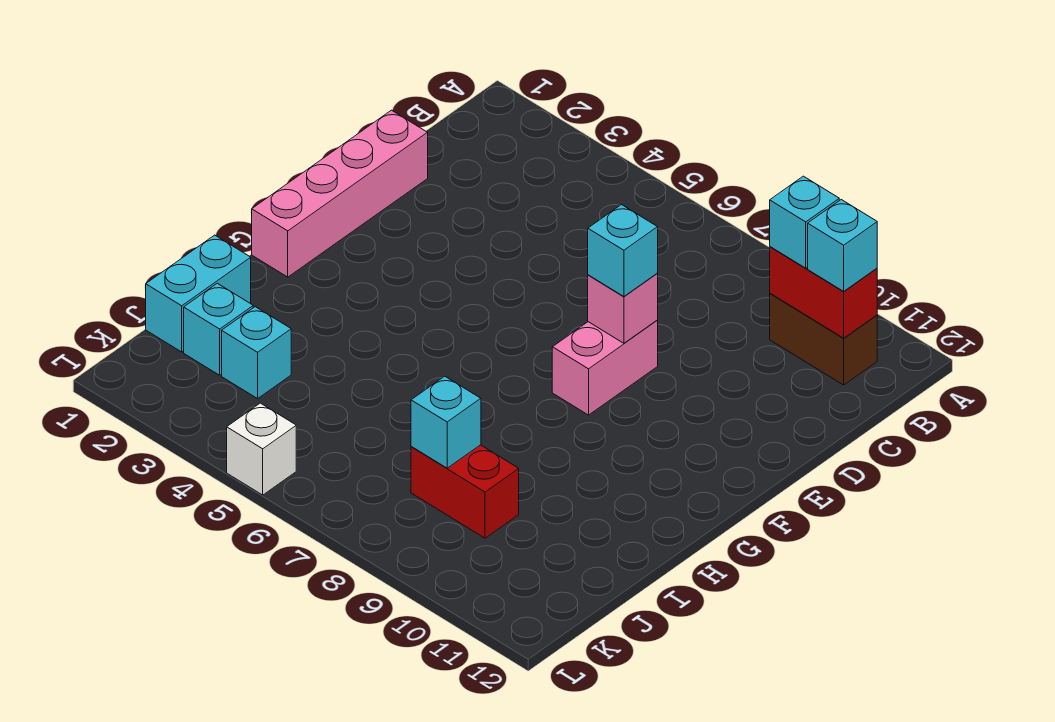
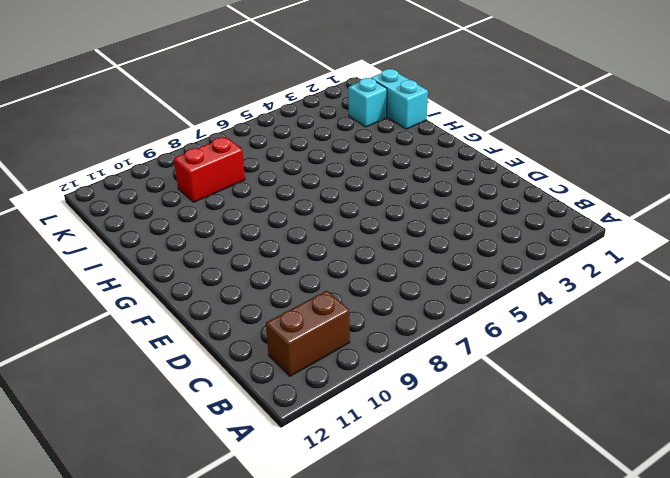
none -> pink 1x4 brick [252,110,428,277]
none -> pink 1x2 brick [552,321,658,415]
none -> cyan 1x1 brick [222,307,291,399]

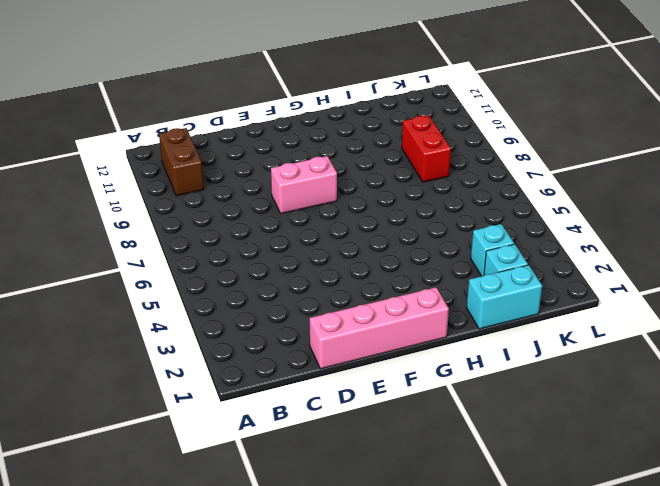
none -> white 1x1 brick [227,403,296,495]
none -> red 1x2 brick [770,247,877,338]
none -> pink 1x1 brick [588,274,658,343]

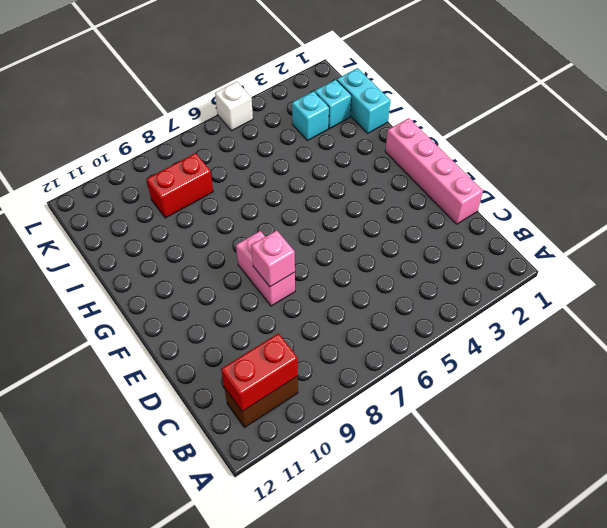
none -> cyan 1x1 brick [411,376,481,468]
none -> cyan 1x1 brick [770,176,839,268]
none -> cyan 1x1 brick [808,200,877,292]

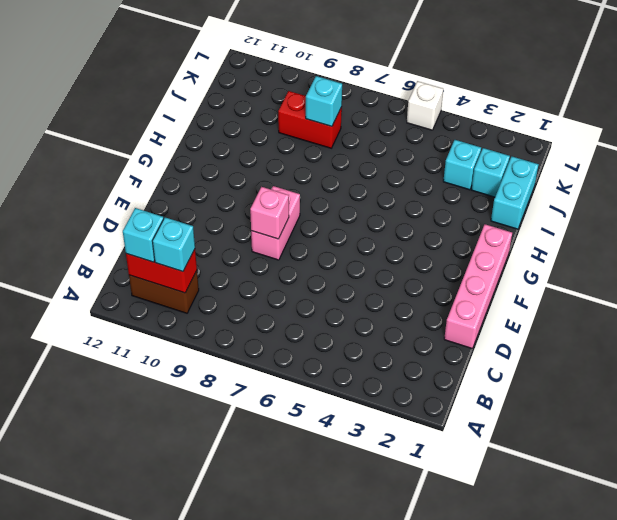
none -> cyan 1x1 brick [588,205,658,296]

